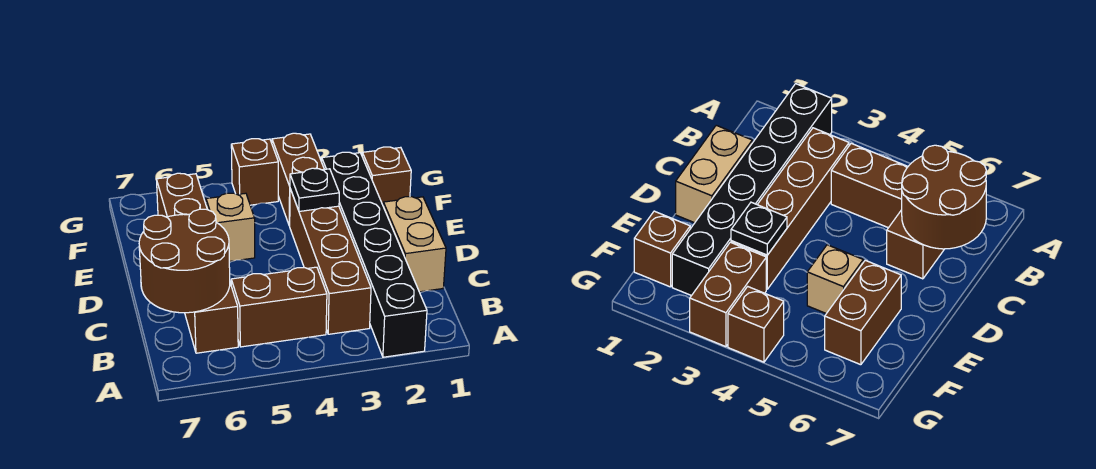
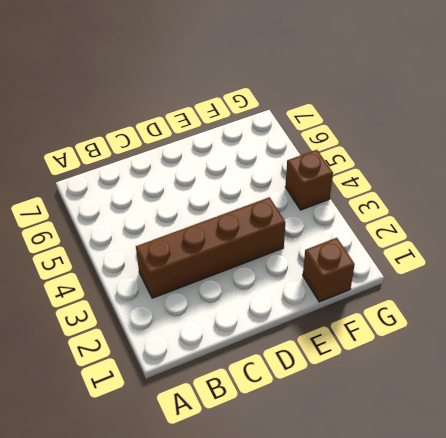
none -> black 1x6 brick [322,152,427,357]
none -> brown 1x2 brick [231,267,327,347]
none -> brown 1x2 brick [185,283,238,353]

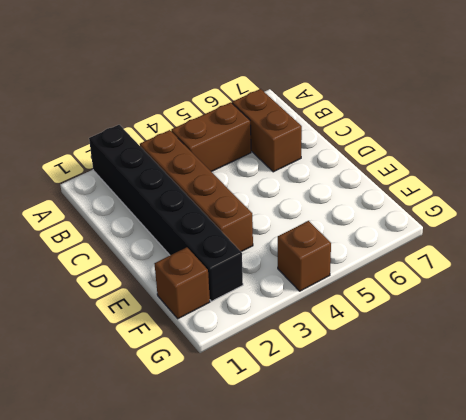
none -> tan 1x2 brick [383,197,446,292]
none -> tan 1x1 brick [206,193,255,261]
none -> brown 1x2 brick [156,173,207,217]

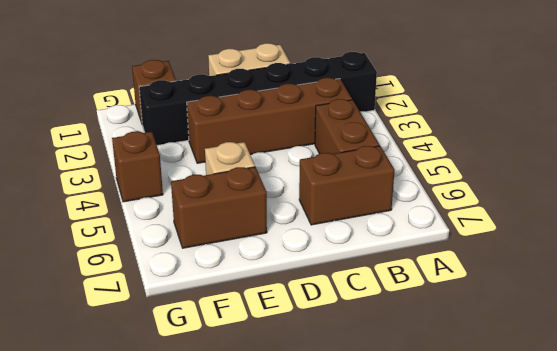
none -> brown 1x2 brick [272,133,324,226]
none -> brown 2x2 round brick [139,209,230,313]
none -> black 1x1 plate [290,168,339,211]

